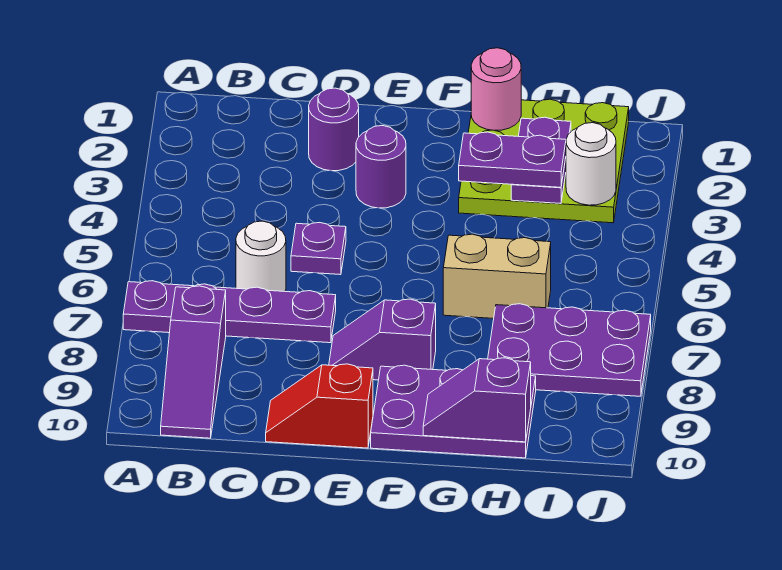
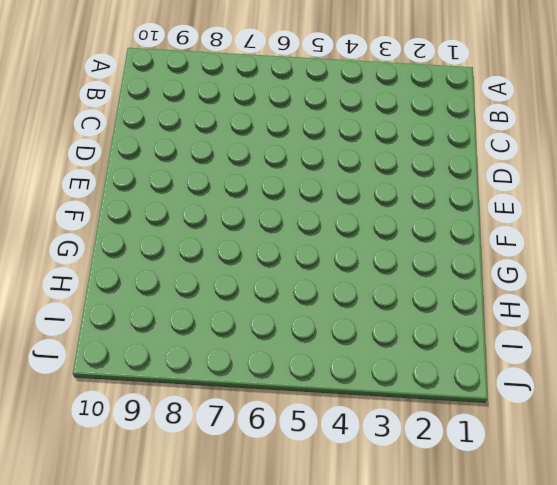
none -> purple 1x4 plate [123,281,336,343]
none -> purple 1x3 slope [161,286,226,438]
none -> white 1x1 round brick [236,221,286,291]

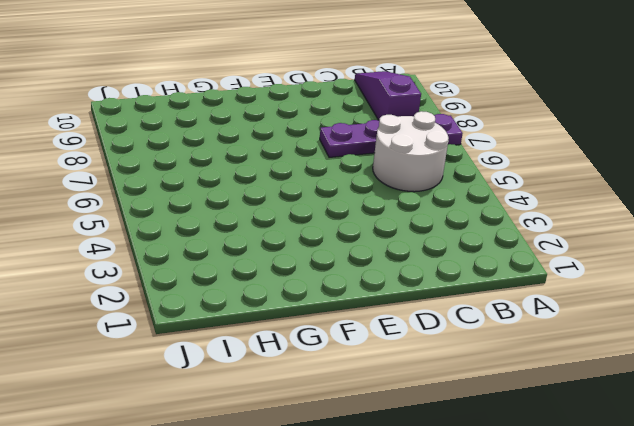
white 2x2 round brick [373,111,448,192] -> white 1x1 round brick [236,221,286,291]
none -> purple 1x1 round brick [309,88,359,171]
none -> purple 1x1 plate [291,223,346,275]
none -> red 1x2 slope [266,364,373,448]

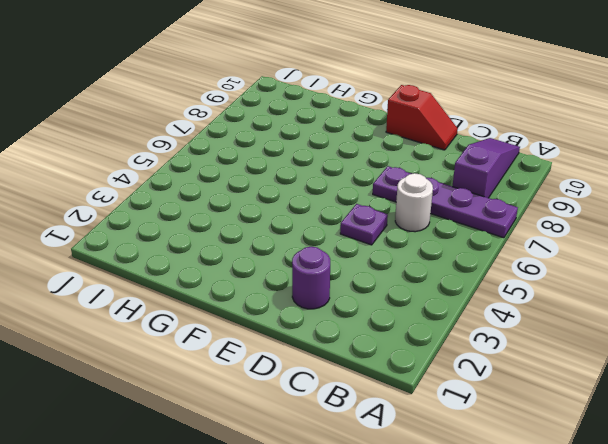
none -> purple 1x1 round brick [356,126,406,208]
none -> purple 1x2 slope [329,299,436,380]
none -> purple 2x3 plate [371,365,536,458]

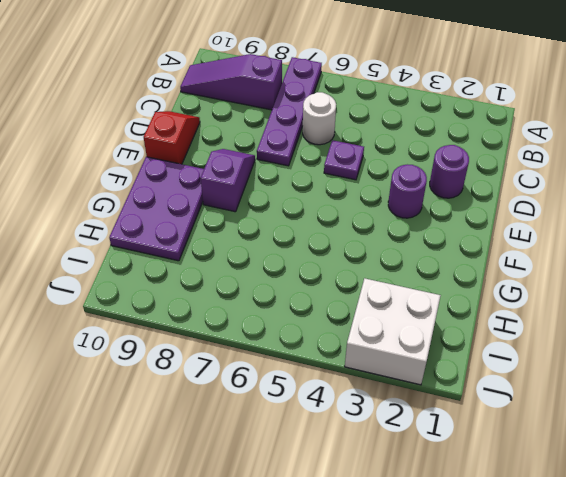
white 2x2 brick [345,278,441,385] -> lime 3x3 plate [459,99,629,223]
none -> tan 1x2 brick [443,234,551,318]
none -> purple 2x3 plate [488,304,651,396]
none -> pink 1x1 round brick [471,48,521,131]

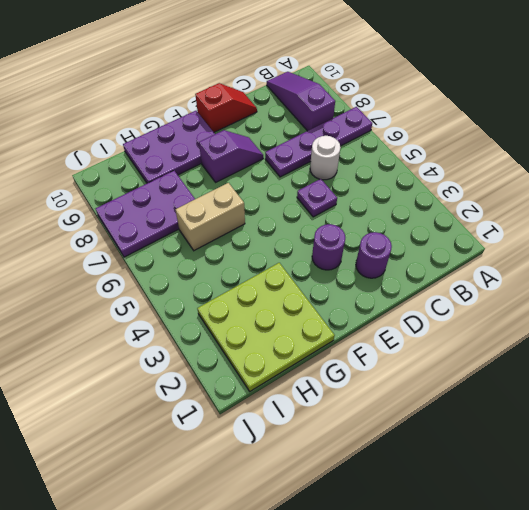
none -> pink 1x1 round brick [471,48,521,131]
none -> purple 1x2 slope [423,358,531,442]
none -> purple 1x2 plate [511,117,571,203]

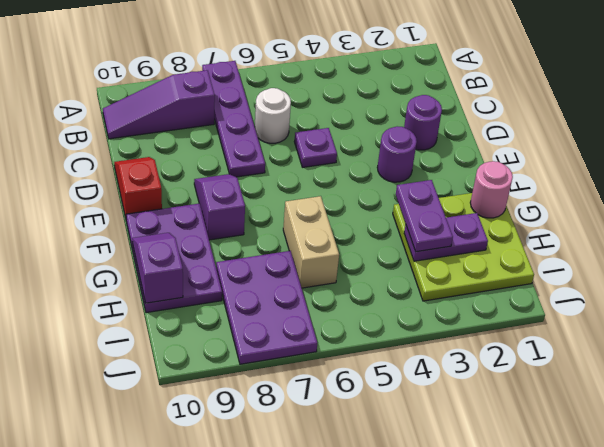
none -> white 1x1 round brick [566,123,616,205]

